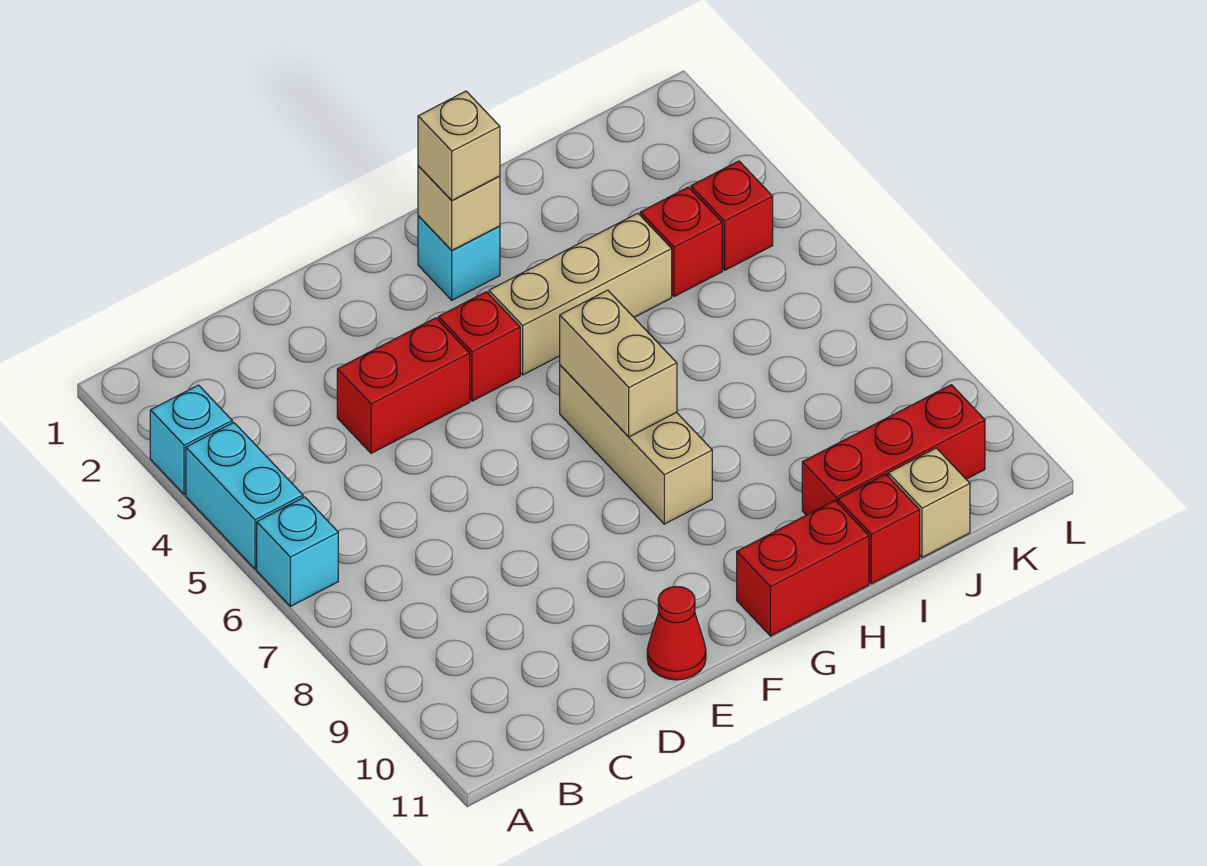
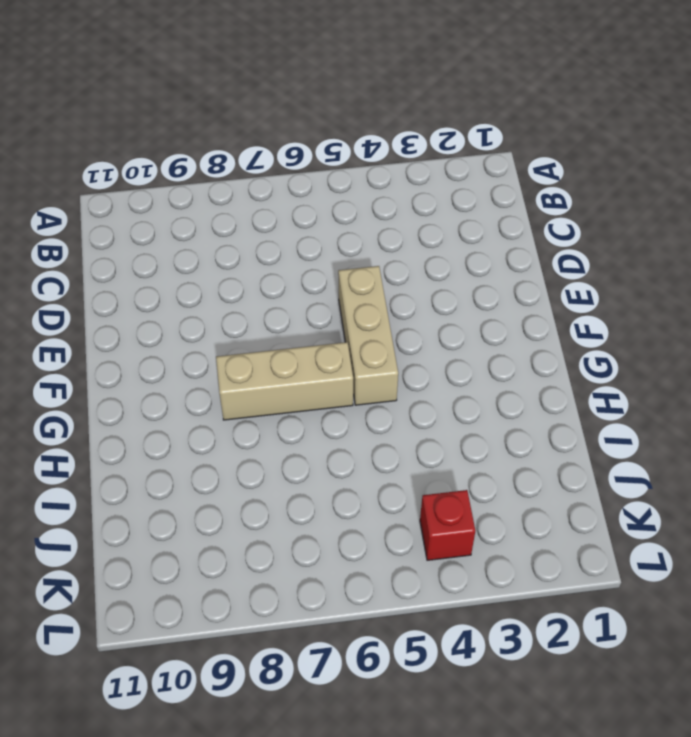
tan 1x3 brick [338,266,398,405] -> tan 1x3 brick moved to [489,213,672,375]
none -> cyan 1x1 brick [150,385,232,495]
none -> cyan 1x2 brick [186,422,303,569]
none -> cyan 1x1 brick [257,497,338,606]

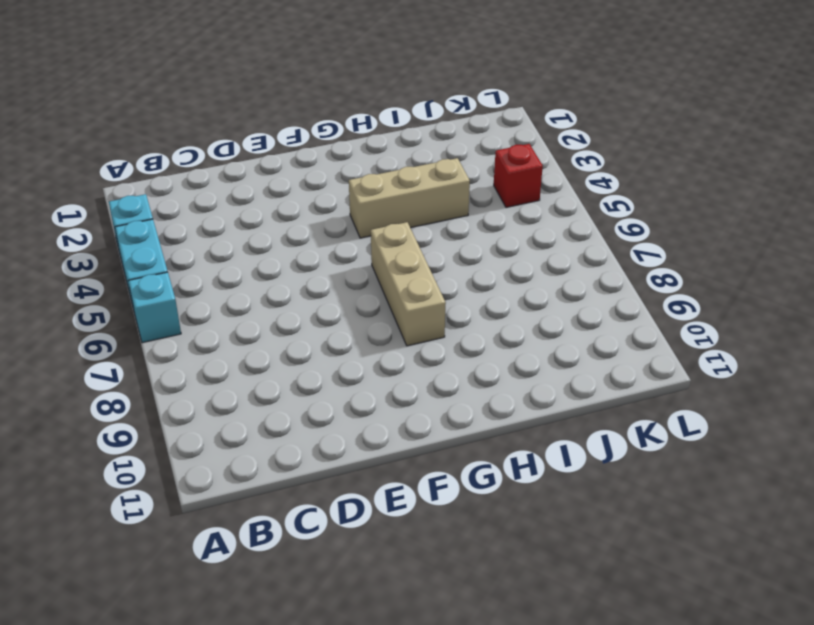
none -> red 1x2 brick [337,318,470,453]
none -> red 1x1 cone [647,586,706,680]
none -> red 1x1 brick [438,292,520,401]

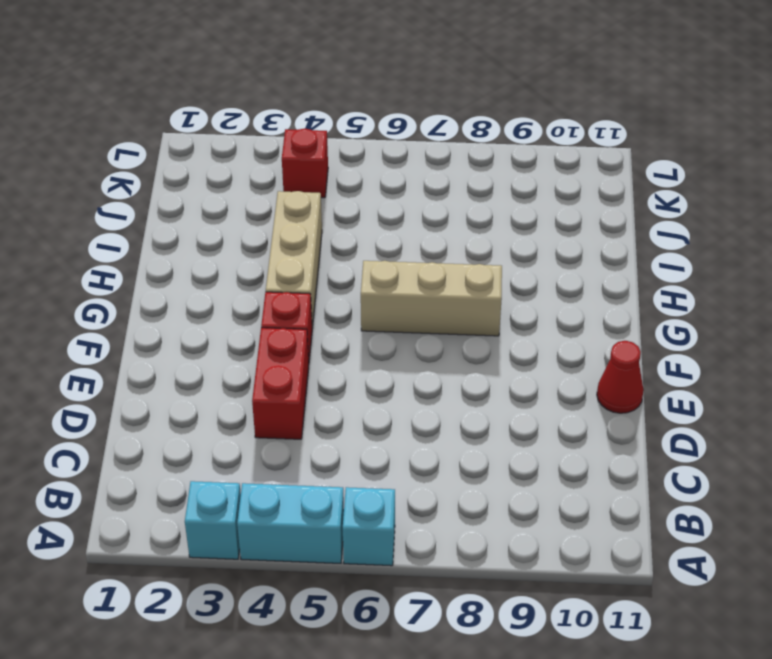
none -> cyan 1x1 brick [418,216,500,300]
none -> red 1x2 brick [737,500,869,636]
none -> red 1x3 brick [802,385,985,515]

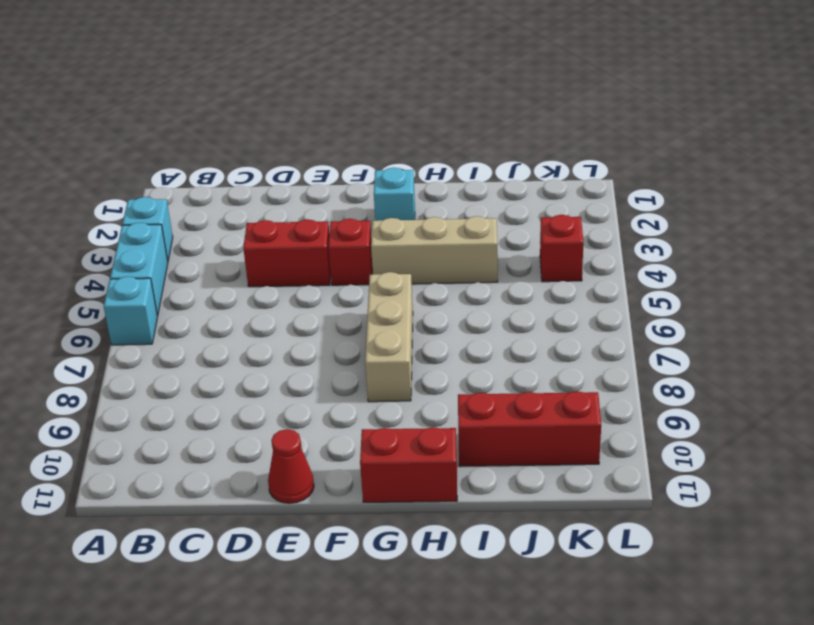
none -> red 1x1 brick [838,474,920,584]
none -> red 1x1 brick [640,187,722,297]
none -> tan 1x1 brick [888,448,970,558]

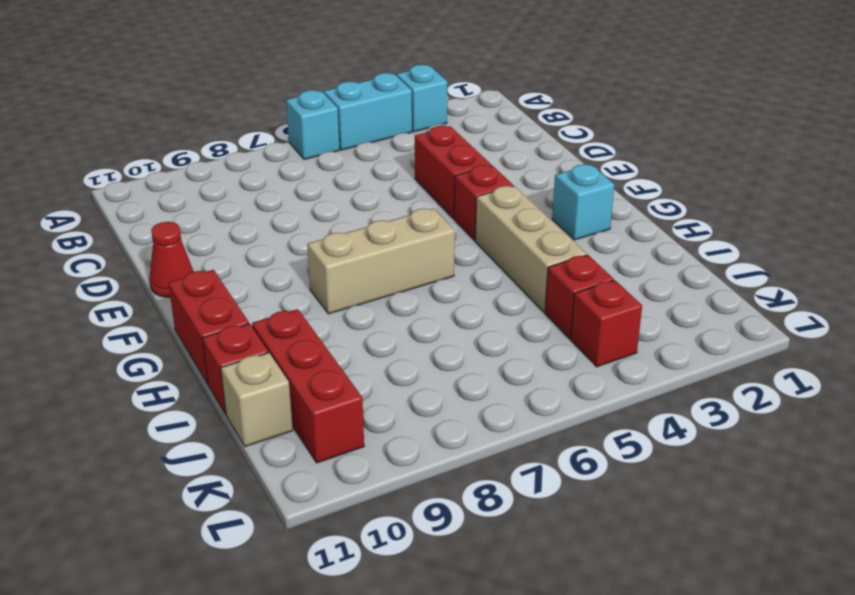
none -> tan 1x1 brick [418,166,500,250]
none -> tan 1x2 brick [560,290,677,437]
none -> tan 1x1 brick [418,91,500,200]

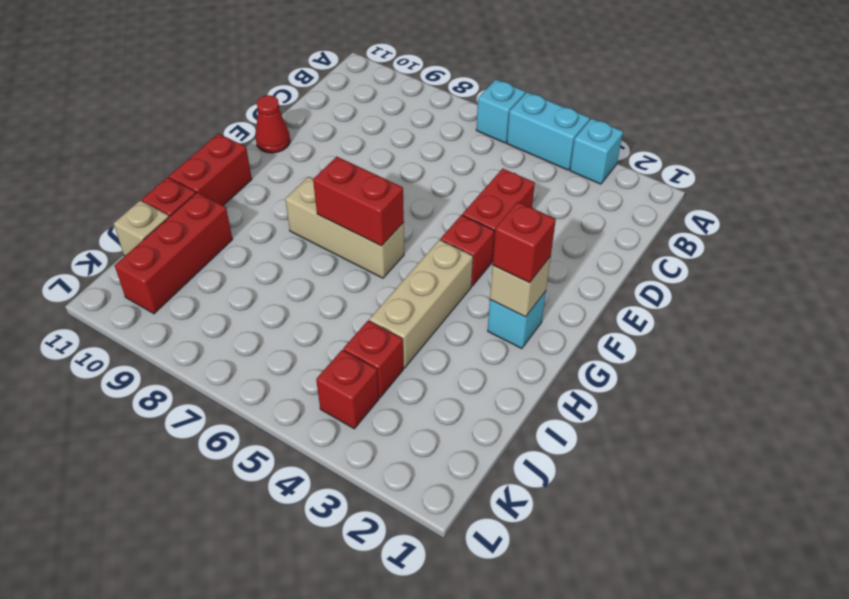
red 1x1 brick [492,202,556,283] -> tan 1x1 brick [418,91,500,200]
red 1x2 brick [313,157,404,246] -> tan 1x2 brick [560,290,677,437]

